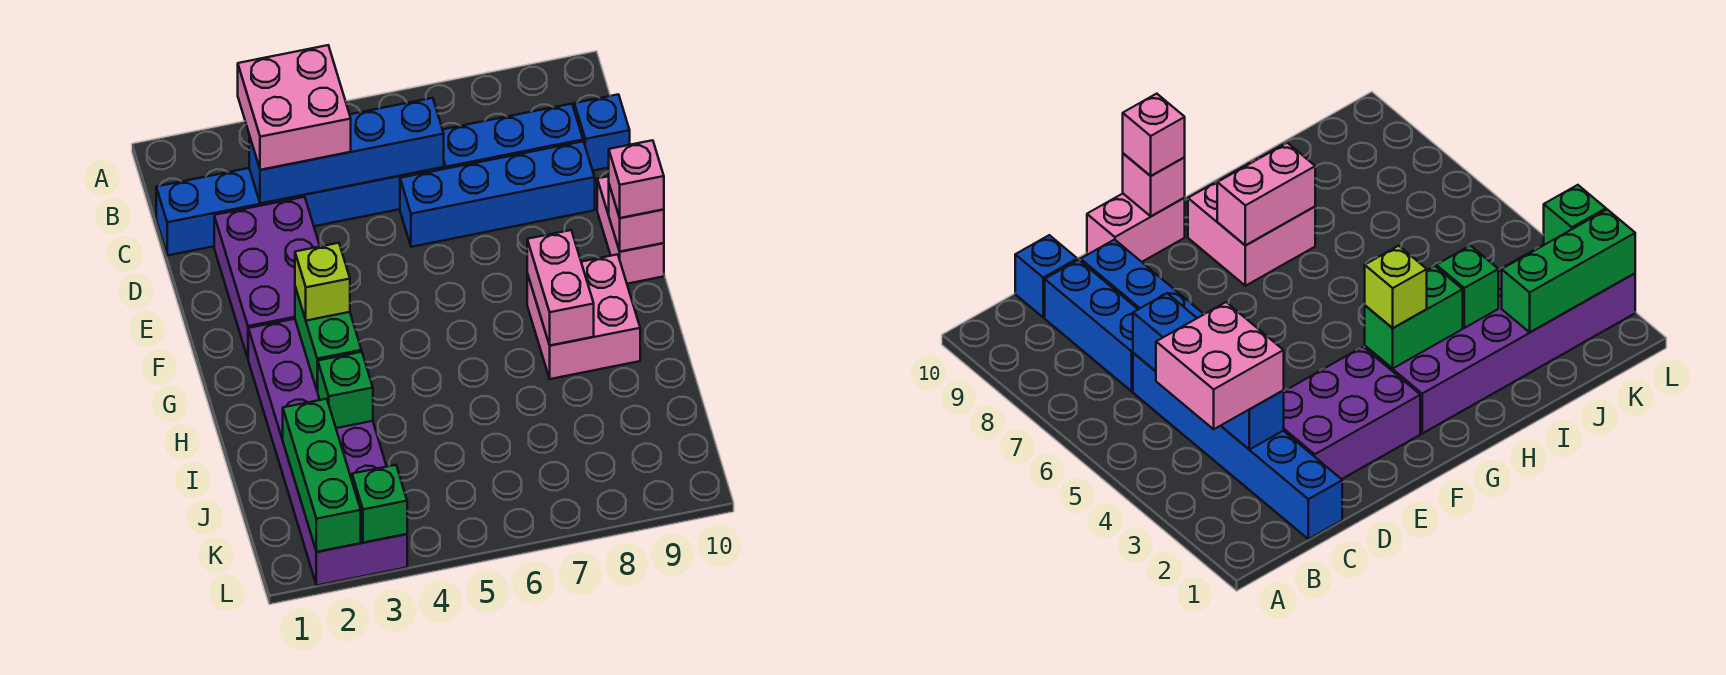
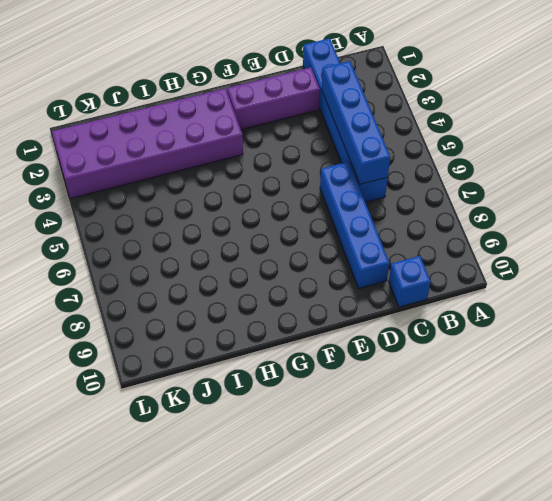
purple 1x3 brick [227,67,320,129] -> purple 2x3 brick [214,197,320,358]
none -> blue 1x3 brick [443,104,583,169]
none -> pink 1x2 brick [597,176,664,284]
none -> pink 2x2 brick [527,254,640,379]

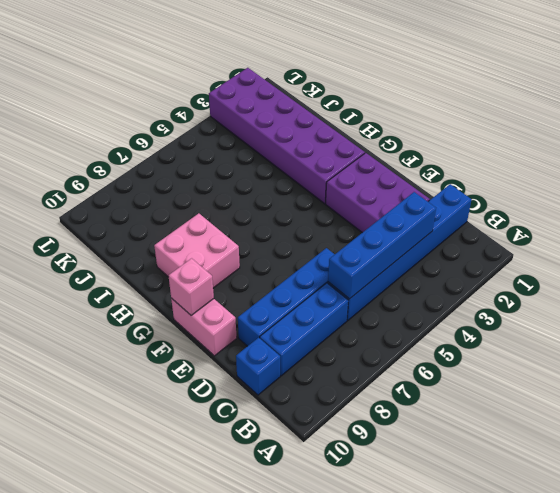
none -> green 1x2 brick [295,287,361,392]
none -> pink 1x2 brick [527,230,594,346]
none -> green 1x1 brick [318,352,373,428]

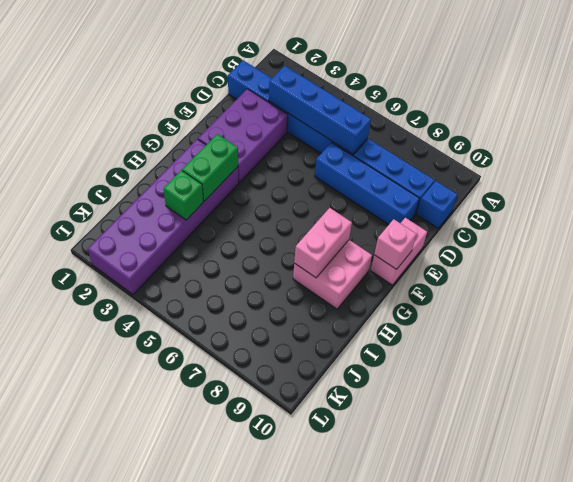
none -> green 1x3 brick [283,399,361,552]
none -> green 1x1 brick [352,465,407,543]
none -> pink 2x2 brick [238,45,351,170]

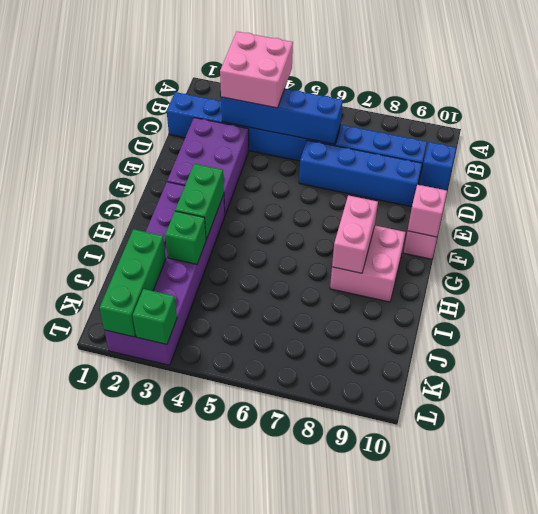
none -> pink 1x1 brick [609,140,664,218]
none -> lime 1x1 brick [295,243,350,321]

